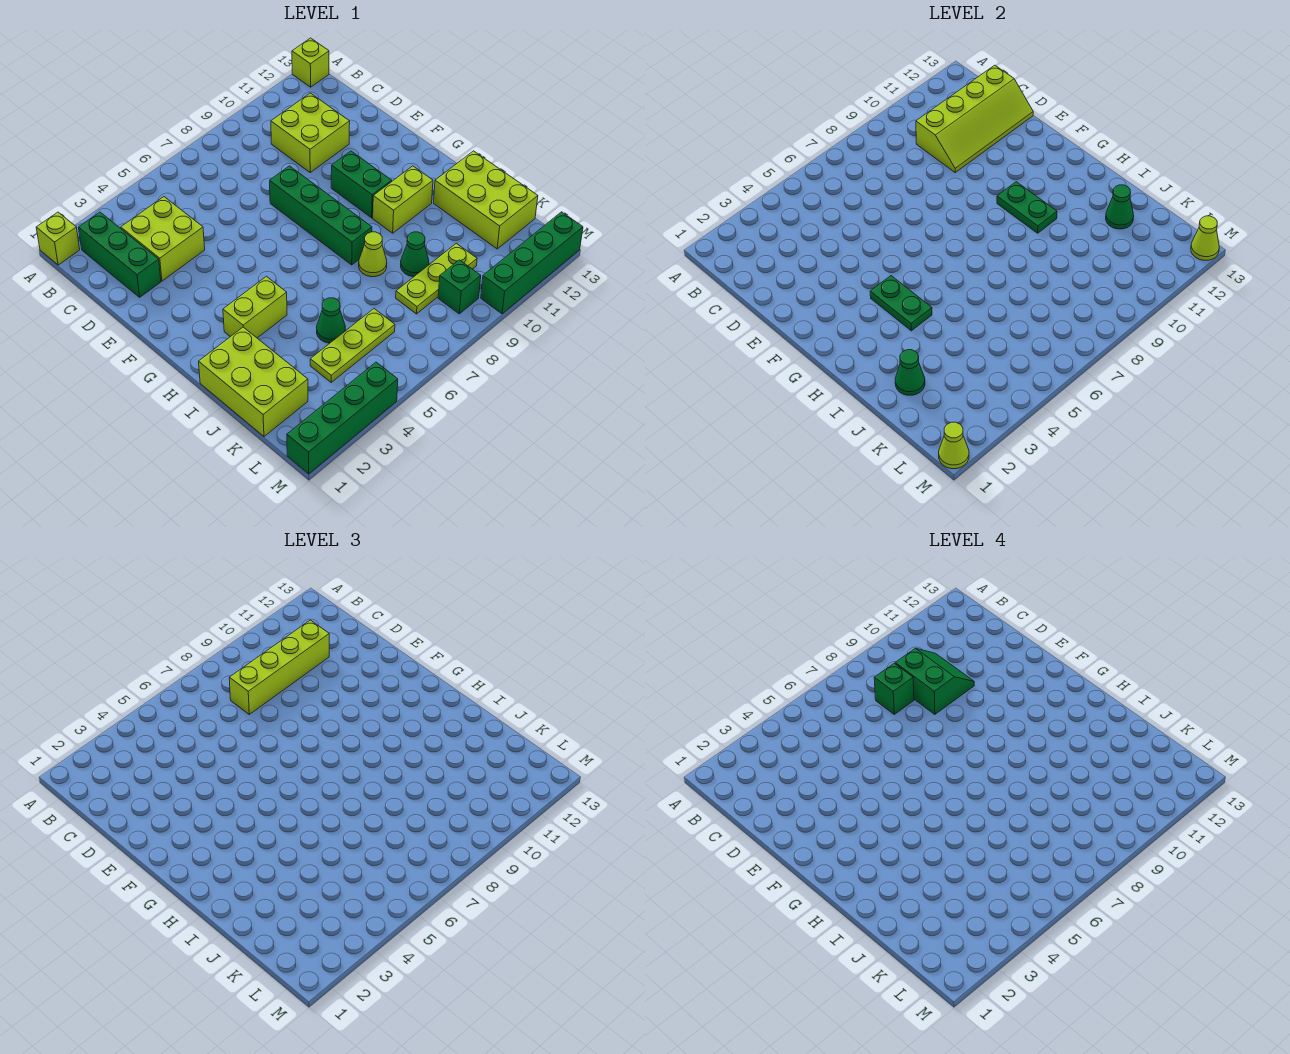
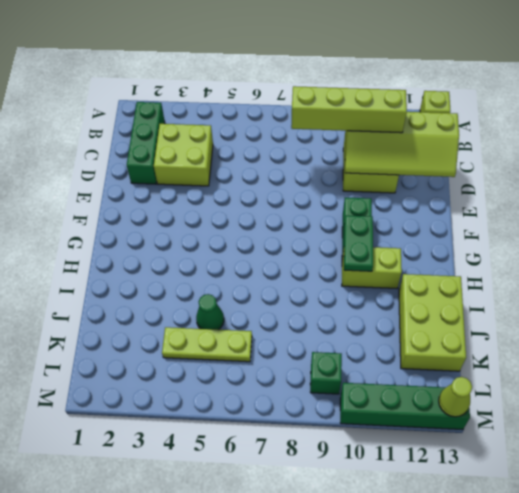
none -> lime 1x1 brick [36,212,80,265]
none -> green 1x4 brick [270,166,372,265]
none -> lime 1x2 brick [223,276,287,338]

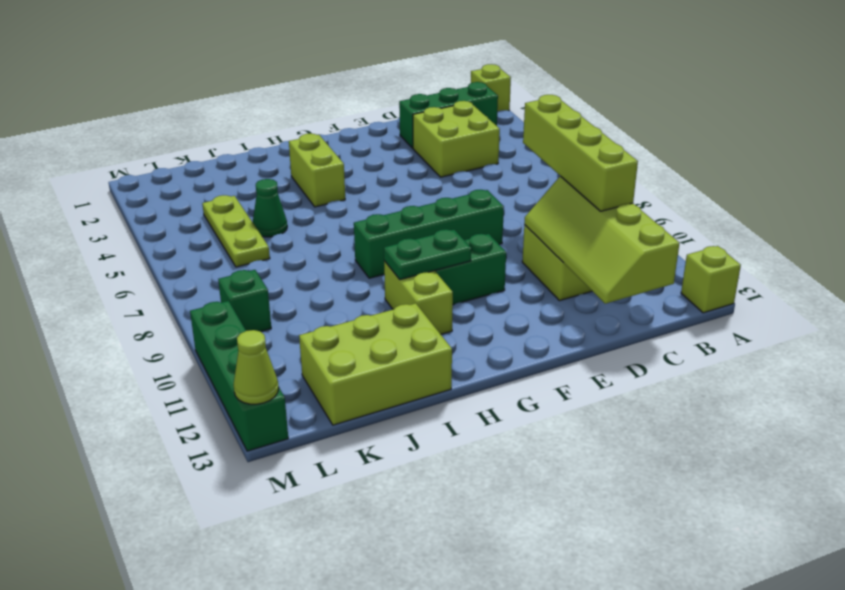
none -> lime 2x3 brick [199,327,308,436]
none -> lime 1x1 cone [359,232,387,277]
none -> green 1x1 cone [401,232,429,277]

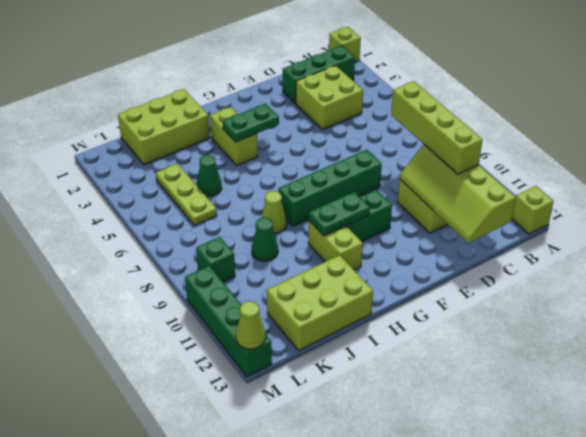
none -> lime 1x3 plate [396,243,477,314]
none -> green 1x4 brick [287,362,398,474]
none -> green 1x1 cone [895,350,925,395]

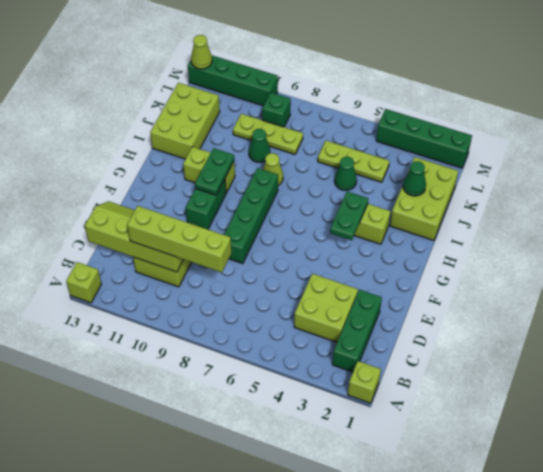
none -> green 1x1 cone [1106,185,1134,229]
none -> lime 1x1 cone [939,422,969,469]
none -> green 1x1 brick [874,663,914,714]

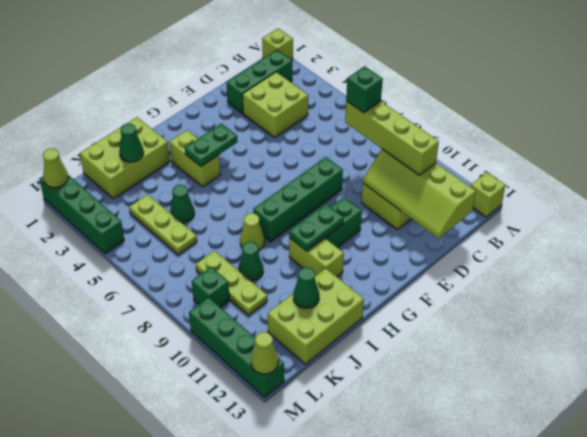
none -> green 2x2 slope [895,648,974,714]

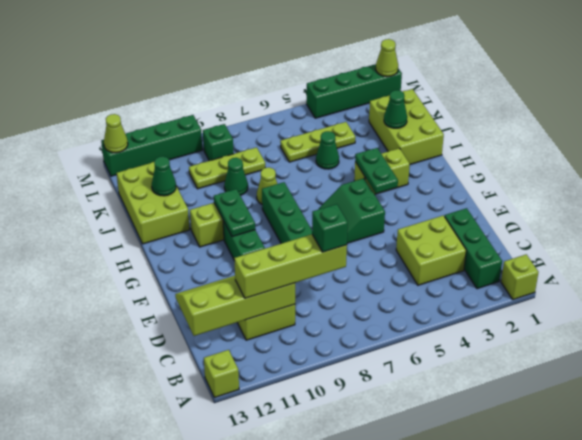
green 2x2 slope [319,178,385,243] -> green 2x2 slope moved to [895,648,974,714]

